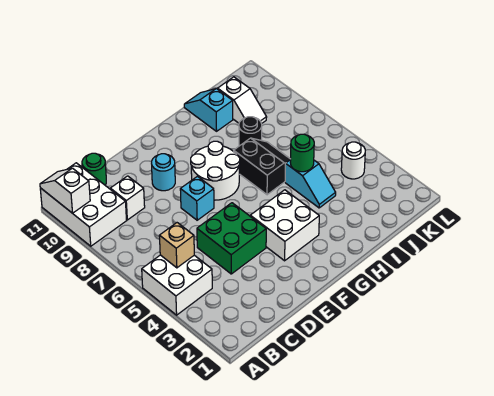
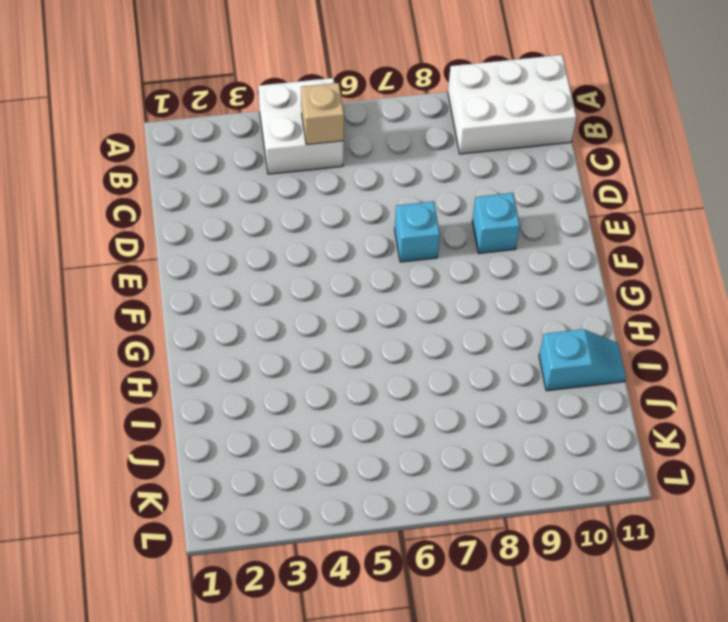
cyan 1x1 brick [472,193,520,253] -> cyan 1x1 round brick [152,154,175,191]
none -> white 1x1 brick [110,176,145,220]
none -> green 1x1 round brick [82,153,106,185]
none -> green 2x2 brick [197,203,266,274]

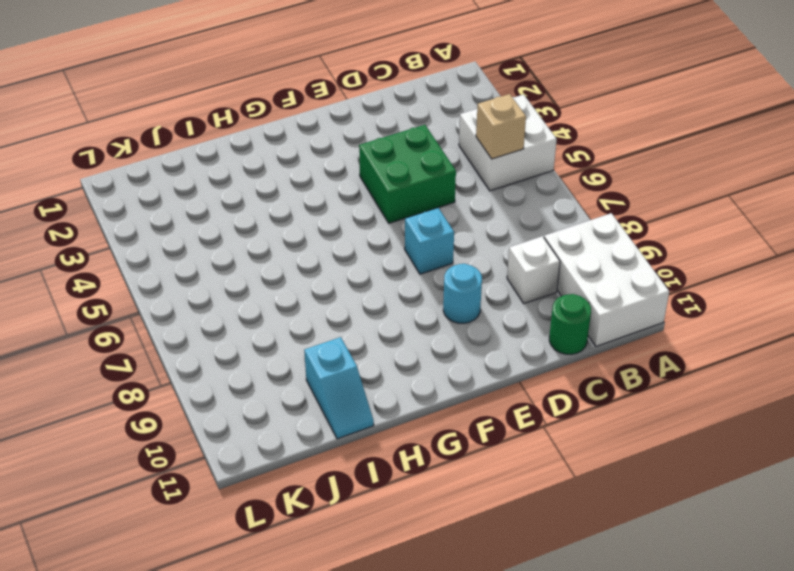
none -> white 2x2 brick [250,190,319,261]
none -> white 2x2 round brick [191,141,240,200]
none -> black 2x2 slope [234,138,291,195]

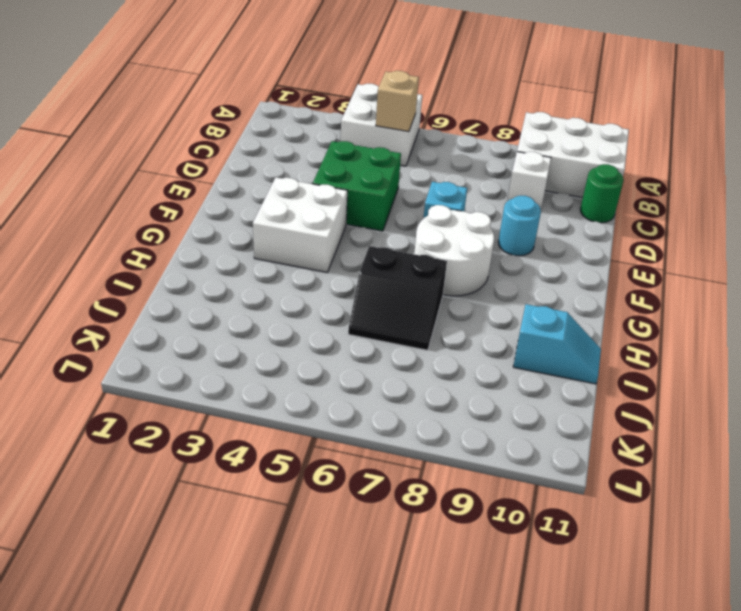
none -> cyan 1x2 slope [285,160,336,208]
none -> black 1x1 round brick [239,117,262,146]
none -> white 1x2 slope [218,77,267,124]

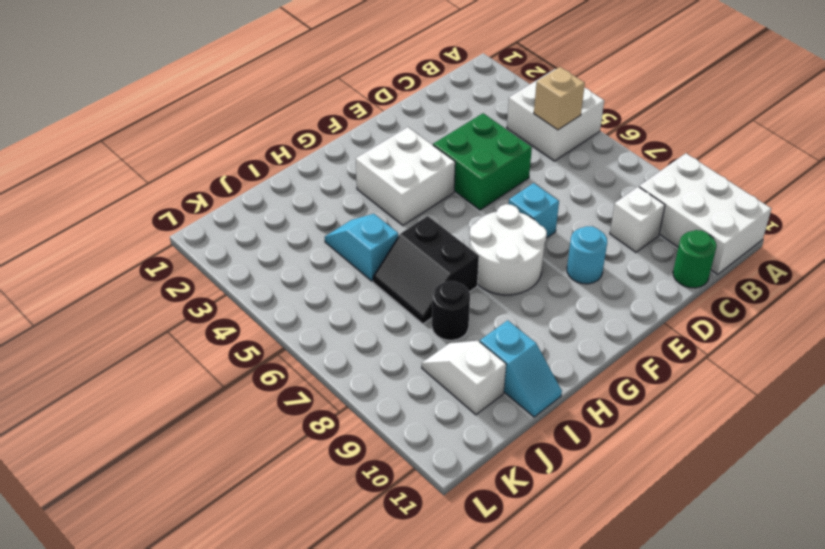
none -> white 1x1 round brick [341,142,365,179]
none -> white 1x2 slope [40,168,90,213]
none -> green 1x1 round brick [290,134,314,172]

